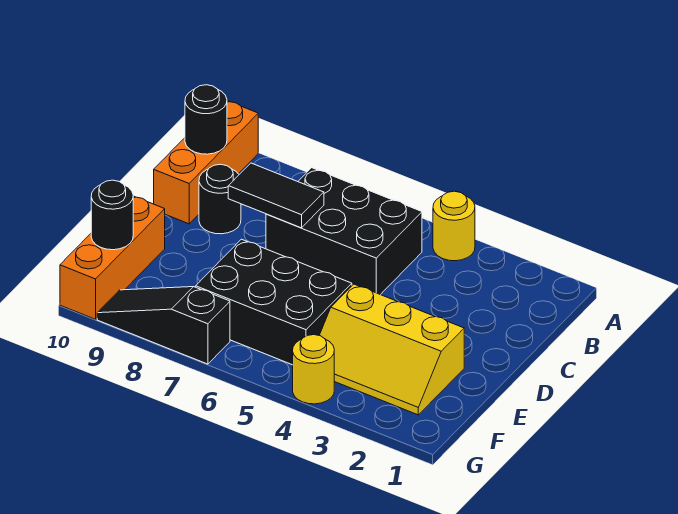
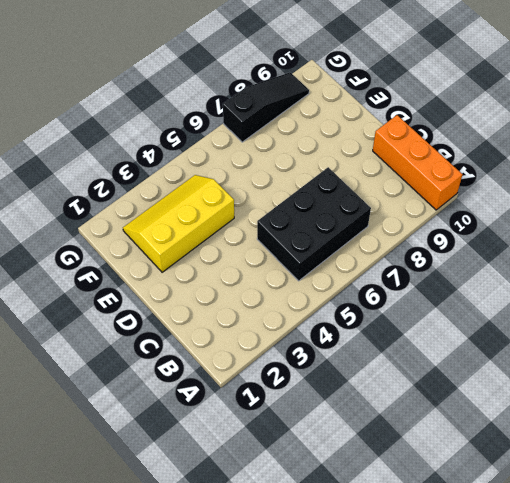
none -> yellow 1x1 round brick [433,191,475,261]
none -> black 1x1 round brick [199,164,241,234]
none -> black 2x3 brick [196,239,352,365]

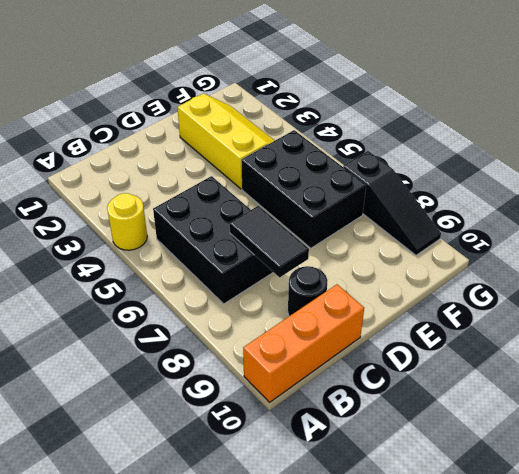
none -> orange 1x3 brick [60,196,165,319]
none -> yellow 1x1 round brick [293,335,334,404]
none -> black 1x1 round brick [185,85,227,154]

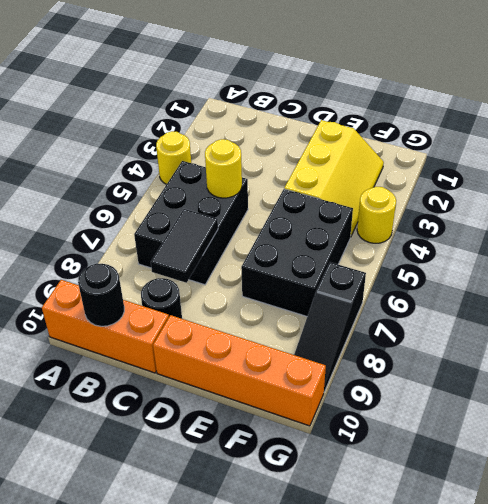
yellow 1x1 round brick [205,139,242,198] -> none
orange 1x4 brick [153,315,326,426] -> orange 1x3 brick [60,196,165,319]
none -> black 1x1 round brick [91,180,133,250]

